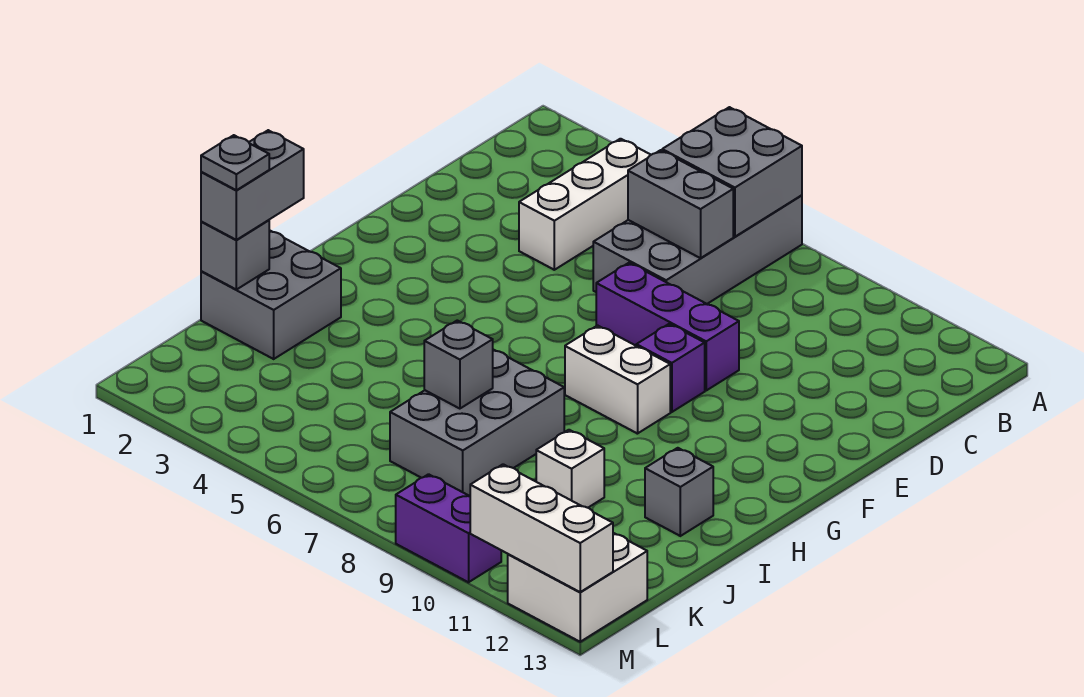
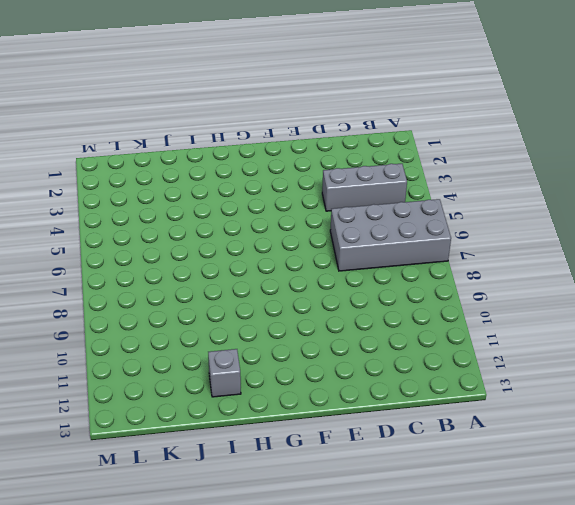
grey 1x3 brick [322,164,407,211] -> white 1x3 brick [519,139,650,270]
none -> purple 1x3 brick [596,263,739,390]
none -> purple 1x1 brick [636,324,705,412]
none -> white 1x2 brick [565,325,670,434]

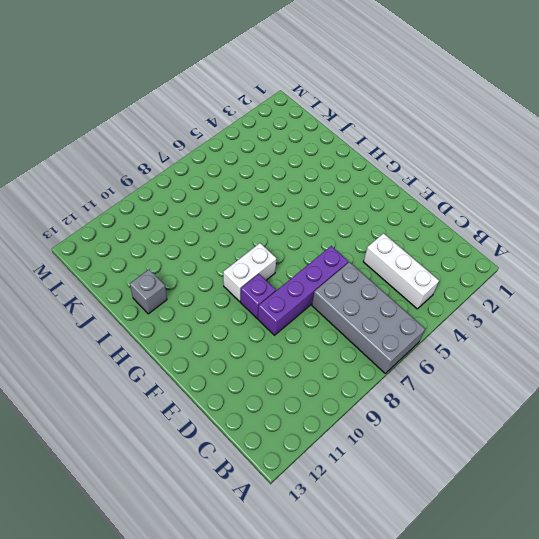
purple 1x4 brick [258,246,348,335] -> purple 1x3 brick [596,263,739,390]
none -> grey 2x2 brick [201,230,341,359]
none -> grey 2x3 brick [390,350,564,496]
none -> white 1x1 brick [536,430,604,508]

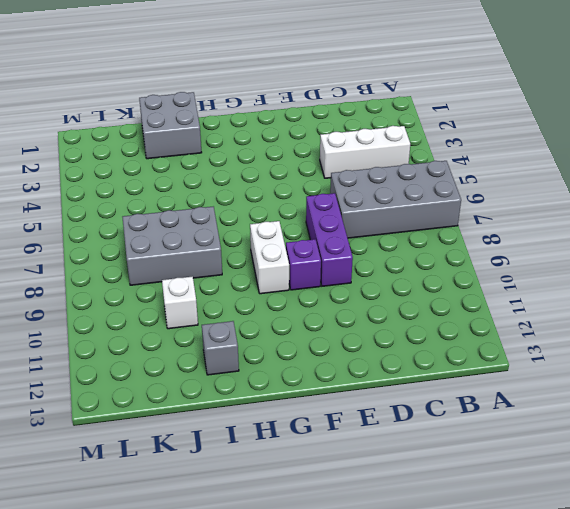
none -> white 2x2 brick [508,533,647,642]
none -> purple 1x2 brick [396,474,501,582]
none -> grey 2x2 brick [662,107,802,237]

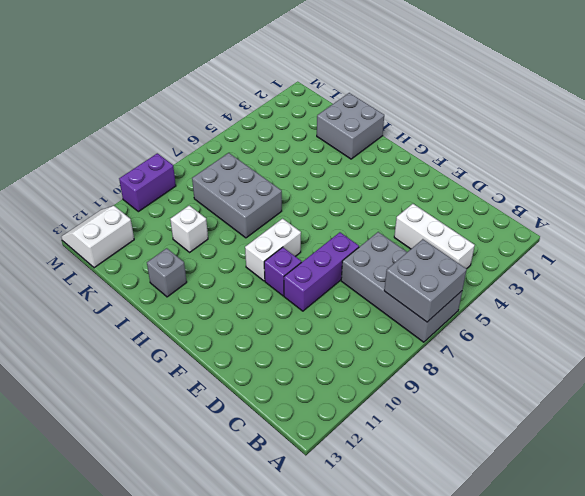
white 2x2 slope [61,206,134,268] -> white 2x2 brick [508,533,647,642]
none -> grey 1x2 brick [628,150,733,258]
none -> grey 1x1 brick [201,220,269,290]
none -> grey 1x1 brick [424,320,493,409]

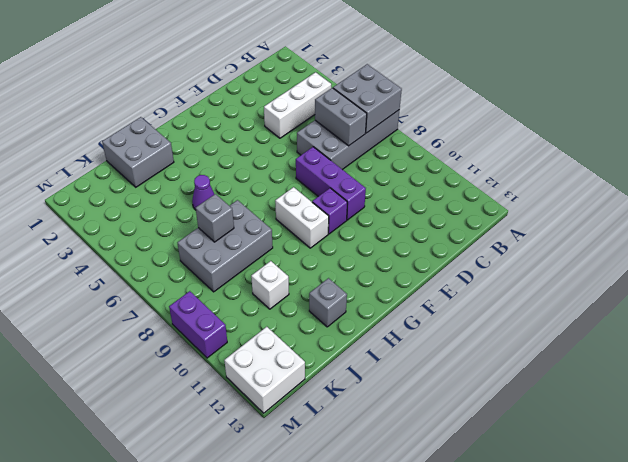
purple 1x1 cone [192,175,214,210] -> none
none -> grey 1x1 brick [201,220,269,290]
none -> white 1x3 brick [470,464,613,592]
none -> grey 1x2 brick [201,130,304,240]

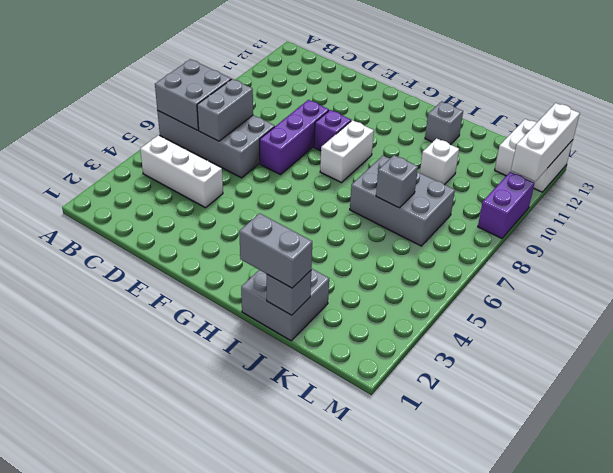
none -> grey 1x1 plate [201,135,269,190]

